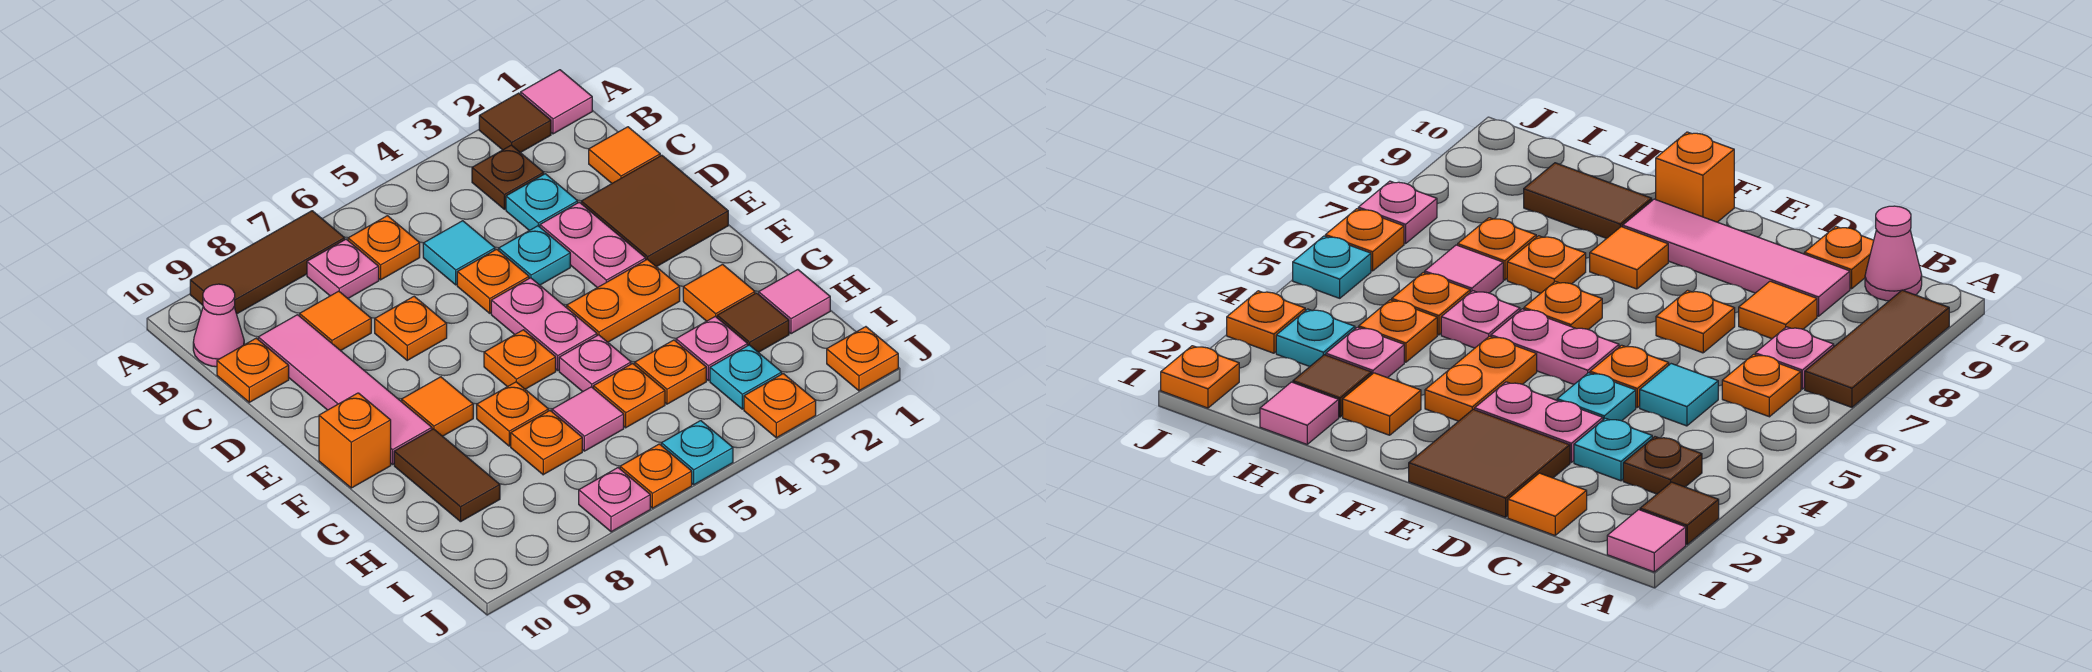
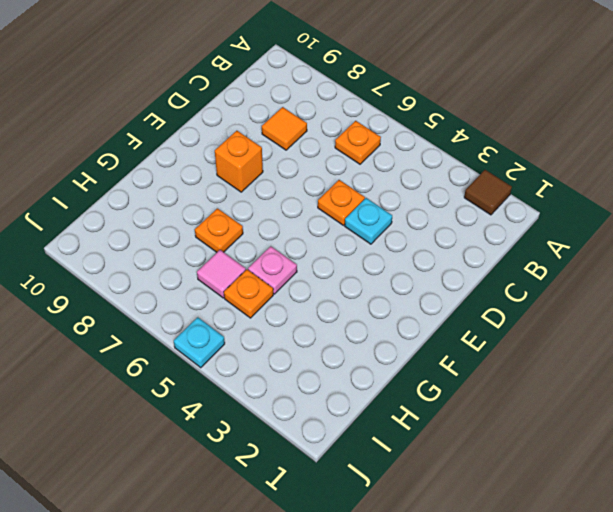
orange 1x1 brick [215,131,263,192] -> orange 1x1 brick moved to [319,393,391,488]
none -> pink 1x1 tile [521,70,592,134]
none -> brown 1x3 tile [190,211,345,314]
none -> brown 1x1 plate [472,145,544,209]
none -> pink 1x1 plate [307,239,379,298]

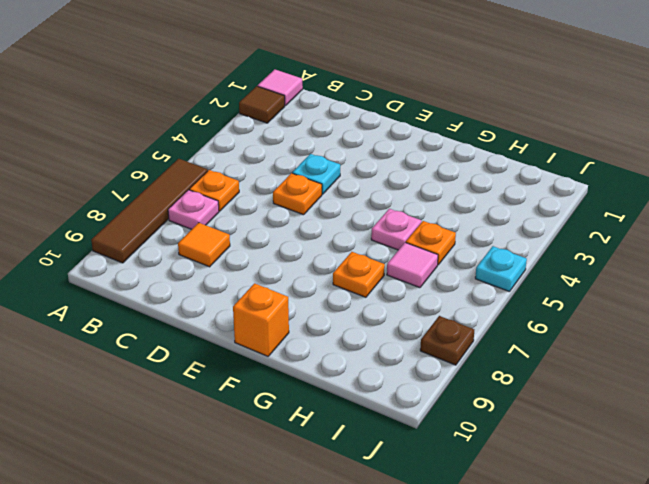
brown 1x4 tile [91,159,208,263] -> brown 1x3 tile [190,211,345,314]
brown 1x1 plate [420,316,474,365] -> brown 1x1 plate moved to [472,145,544,209]
none -> pink 1x1 cone [193,284,244,367]
none -> orange 1x1 tile [589,127,660,183]
none -> cyan 1x1 plate [506,174,578,231]
none -> cyan 1x1 tile [423,221,495,285]

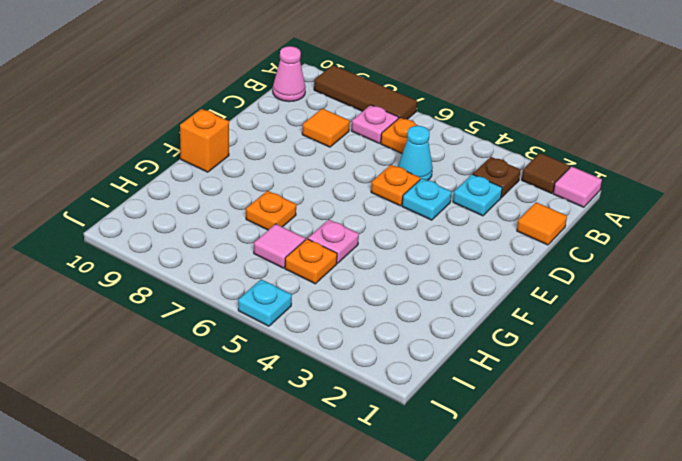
cyan 1x1 cone [398,125,433,180] -> cyan 1x1 tile [423,221,495,285]
none -> pink 1x4 tile [258,315,432,464]
none -> orange 1x1 plate [217,338,289,402]
none -> brown 2x2 tile [581,155,728,267]
none -> pink 1x2 plate [540,202,646,288]

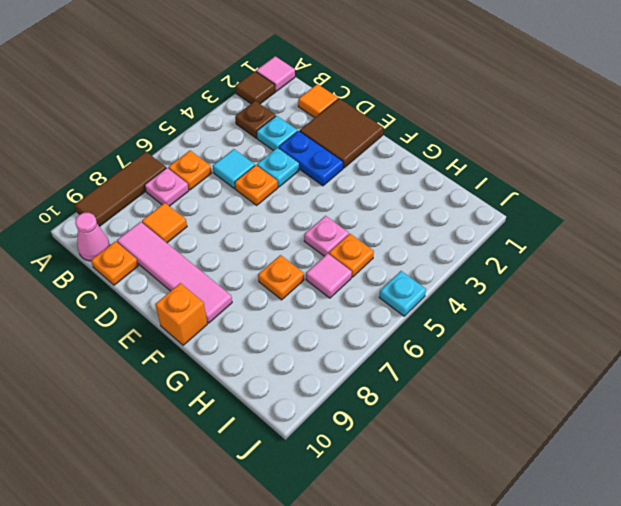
blue 1x2 plate [279,131,343,186] -> pink 1x2 plate [540,202,646,288]
none -> orange 1x1 plate [375,296,447,360]
none -> pink 1x2 plate [491,278,597,370]
none -> orange 1x2 plate [567,259,680,342]
none -> orange 1x1 plate [484,330,556,389]

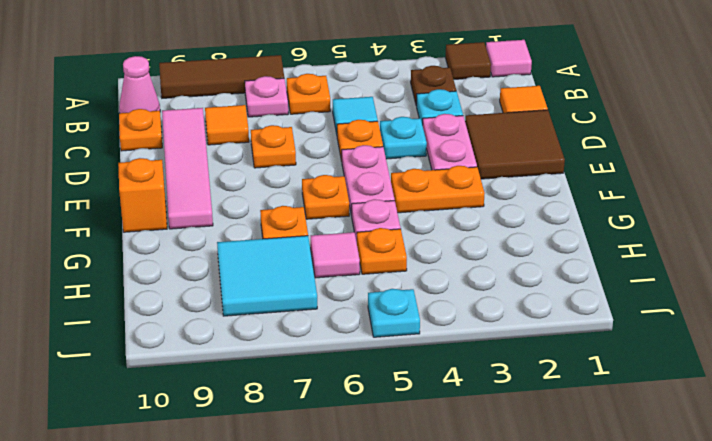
cyan 2x2 tile [217,236,317,316] -> orange 1x1 plate [511,411,582,475]
none -> orange 1x1 tile [402,377,473,436]
none -> orange 1x1 tile [683,264,755,321]
none -> brown 1x2 tile [394,429,500,522]
none -> pink 1x1 tile [759,270,830,334]

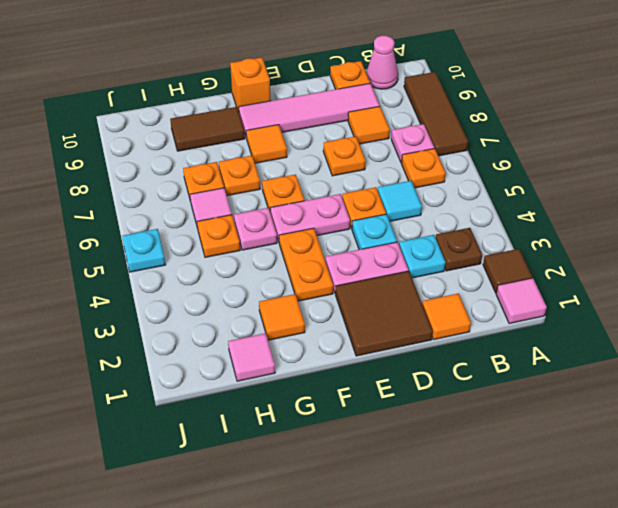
none -> brown 1x1 tile [717,293,789,352]
none -> pink 1x1 plate [676,316,748,381]
none -> orange 1x1 plate [635,340,706,404]
none -> cyan 1x1 plate [710,345,782,409]

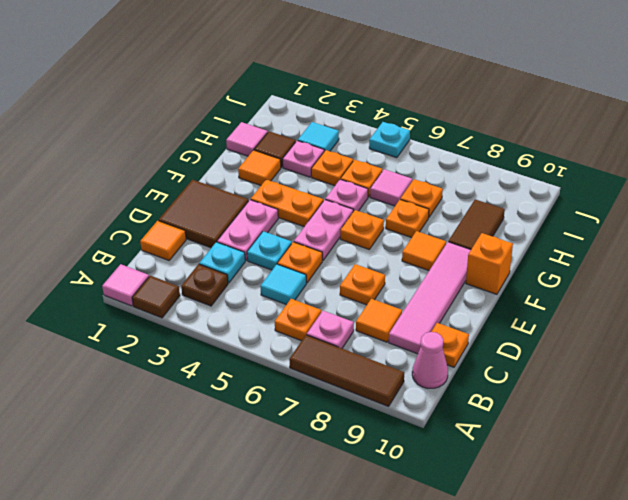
cyan 1x1 tile [298,122,339,151] -> cyan 1x1 plate [710,345,782,409]
none -> orange 1x1 plate [827,327,898,391]
none -> orange 1x1 plate [744,374,816,438]
none -> orange 1x1 plate [620,444,692,508]
none -> pink 1x1 plate [579,468,650,532]

